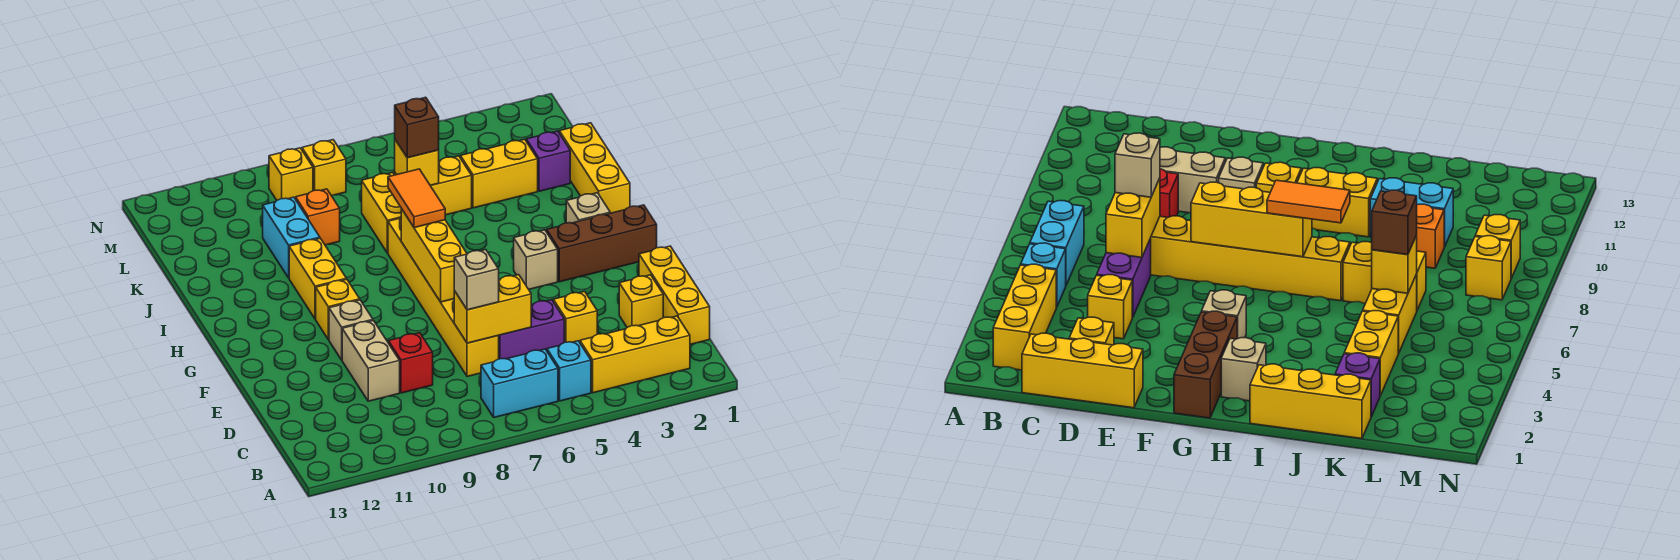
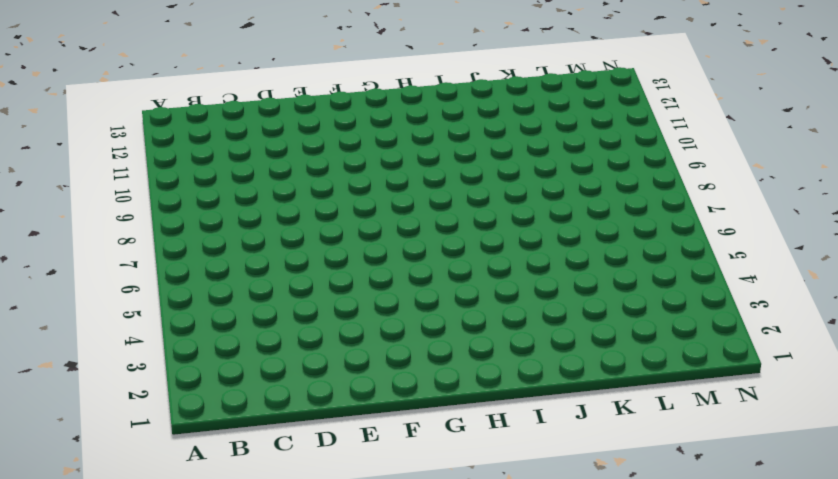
none -> yellow 1x3 brick [580,316,690,393]
none -> cyan 1x1 brick [547,341,591,401]
none -> cyan 1x2 brick [481,349,558,417]
none -> yellow 1x3 brick [639,246,710,345]

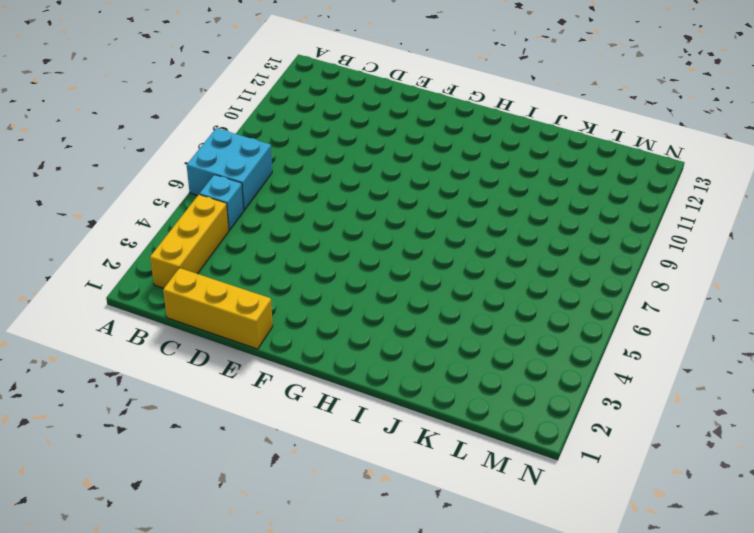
cyan 2x2 brick [187,128,272,210] -> cyan 1x2 brick [481,349,558,417]
none -> yellow 1x1 brick [619,275,663,327]
none -> yellow 1x1 brick [553,291,597,342]
none -> purple 1x2 brick [498,300,564,359]
none -> yellow 1x6 brick [388,218,499,377]

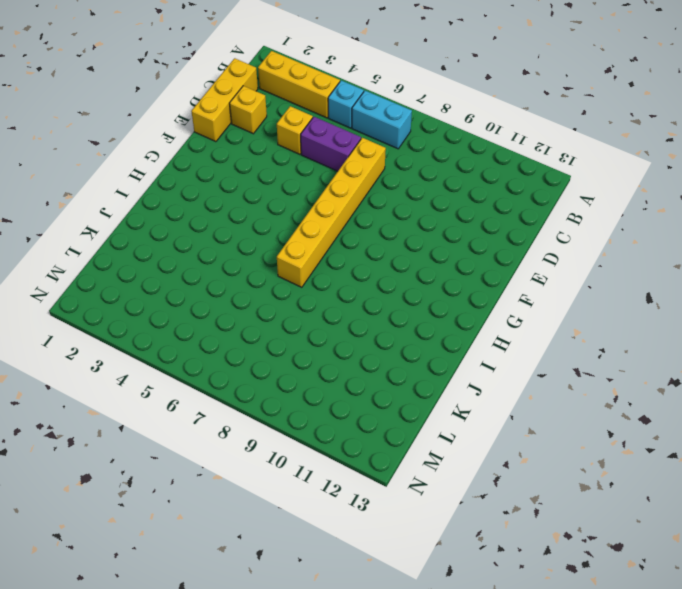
none -> red 1x1 brick [389,333,433,393]
none -> tan 1x2 brick [342,321,400,401]
none -> tan 1x1 brick [329,300,373,360]
none -> brown 1x3 brick [547,205,657,282]

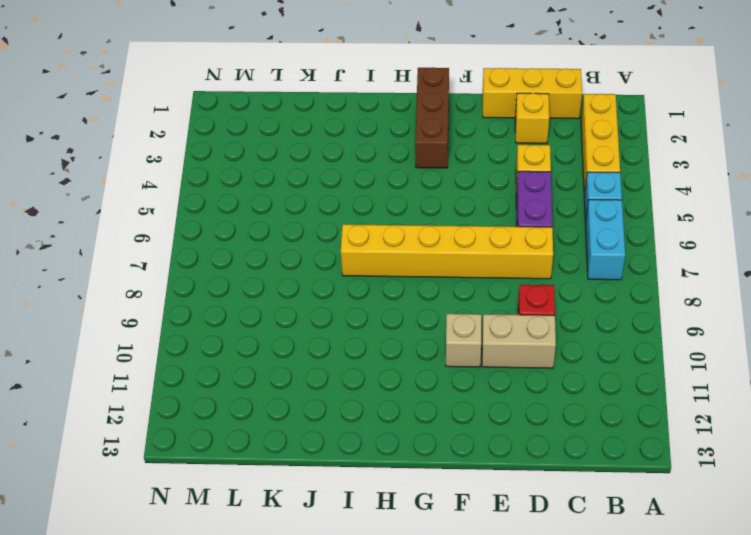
none -> tan 1x1 brick [514,230,558,289]
none -> yellow 1x1 brick [316,279,360,340]
none -> tan 1x1 brick [566,193,610,223]
none -> yellow 1x2 brick [289,238,346,319]

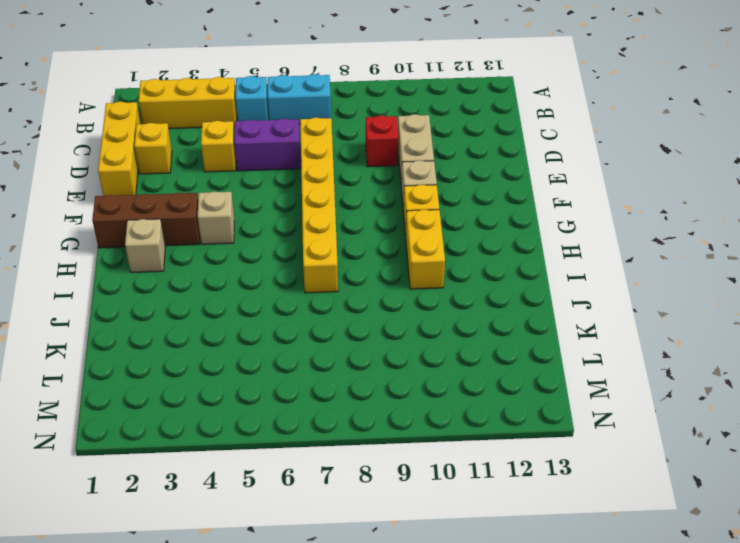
none -> yellow 1x3 brick [559,123,630,213]
none -> yellow 1x2 brick [362,172,401,253]
none -> cyan 1x2 brick [263,197,320,278]
none -> purple 1x1 brick [526,131,570,191]

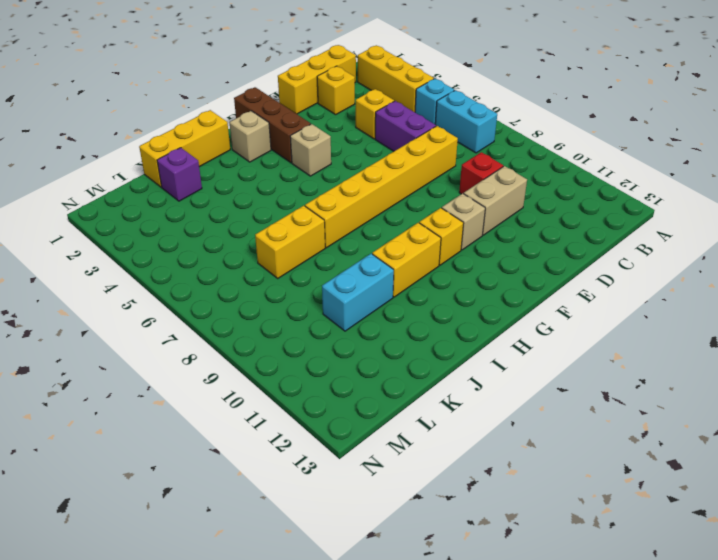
none -> yellow 1x2 brick [461,139,538,208]
none -> yellow 1x2 brick [395,156,472,215]
none -> orange 1x1 brick [296,189,340,245]
none -> yellow 1x1 brick [302,140,346,196]

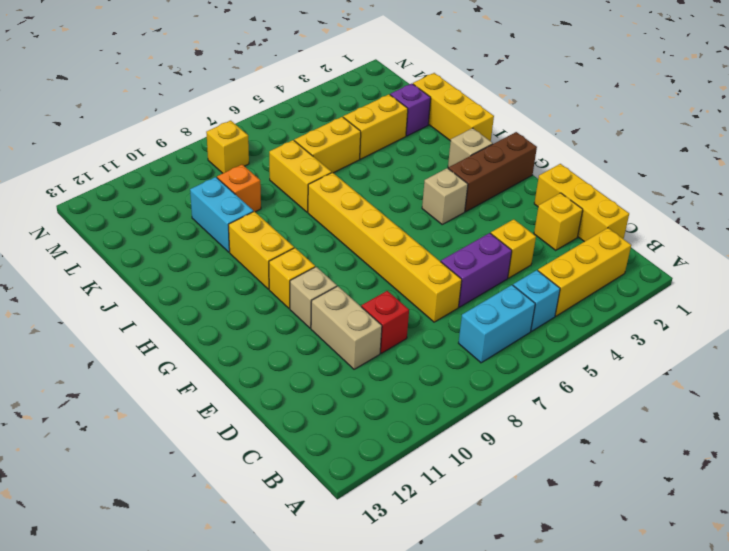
none -> yellow 1x1 brick [269,148,313,200]
none -> yellow 1x2 brick [454,275,531,343]
none -> yellow 1x3 brick [401,209,467,302]
none -> yellow 1x1 brick [395,140,439,186]

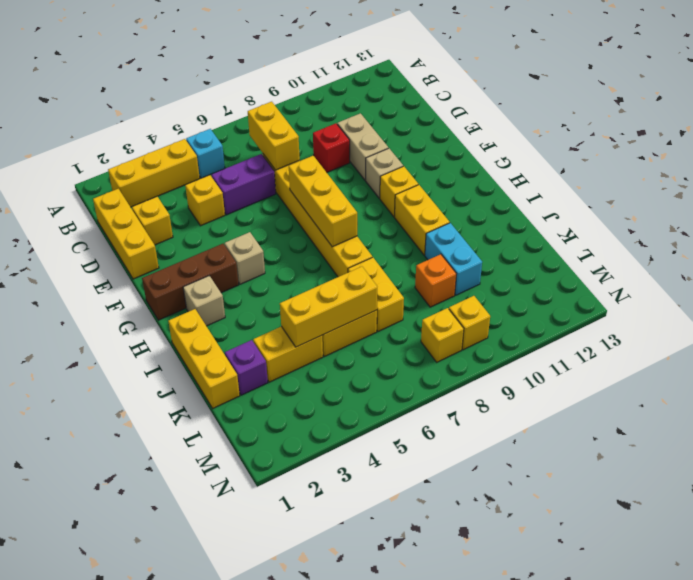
yellow 1x2 brick [248,102,300,170] -> yellow 1x2 brick turned to [454,275,531,343]
yellow 1x3 brick [280,267,377,347] -> yellow 1x1 brick [395,140,439,186]
none -> cyan 1x2 brick [481,349,558,417]
none -> tan 1x1 brick [454,250,499,310]
none -> orange 1x2 tile [388,169,445,228]
none -> brown 1x1 brick [395,97,439,158]

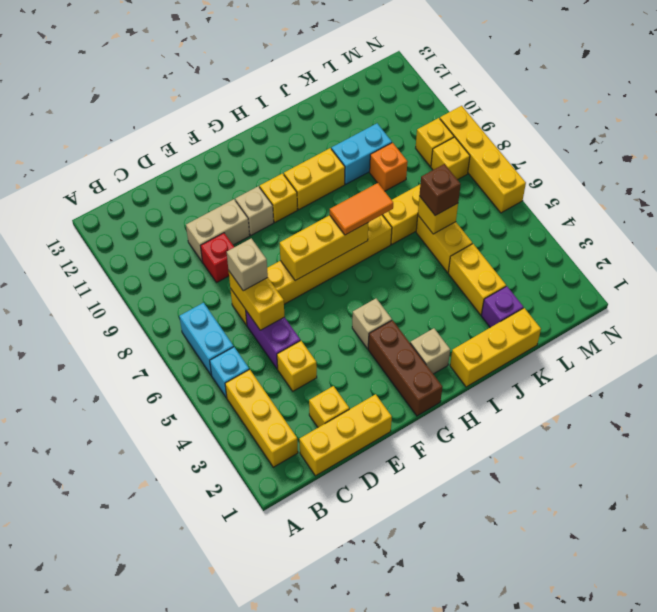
yellow 1x4 brick [440,106,526,213] -> none

